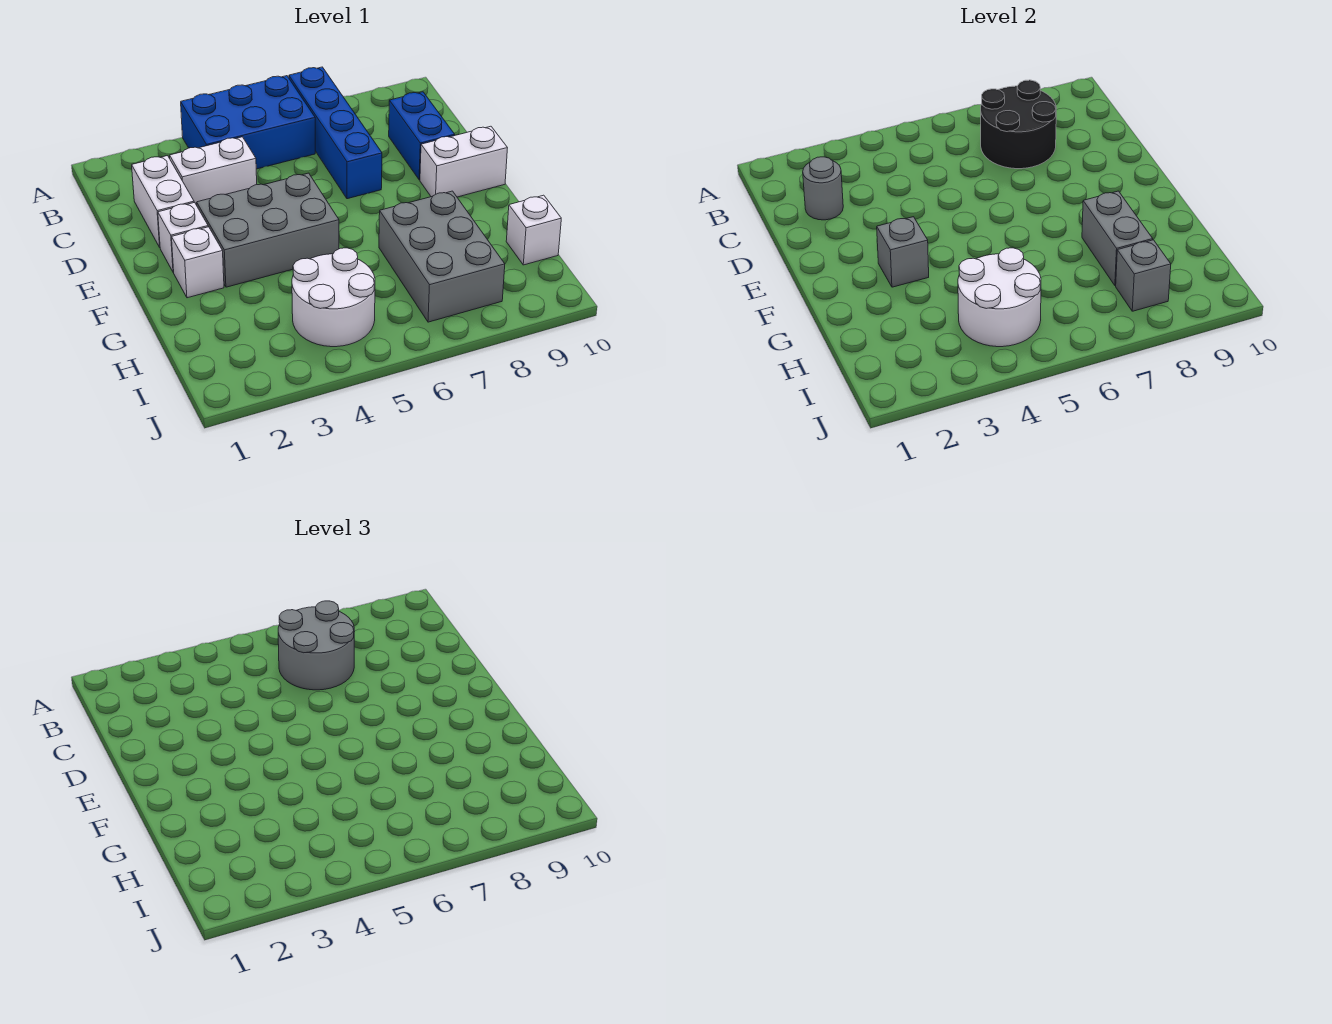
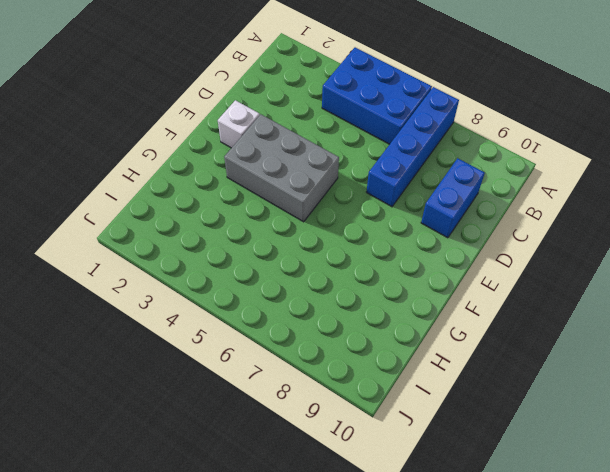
none -> white 1x2 brick [132,156,194,247]
none -> white 1x2 brick [170,137,257,205]
none -> white 1x2 brick [420,126,507,197]

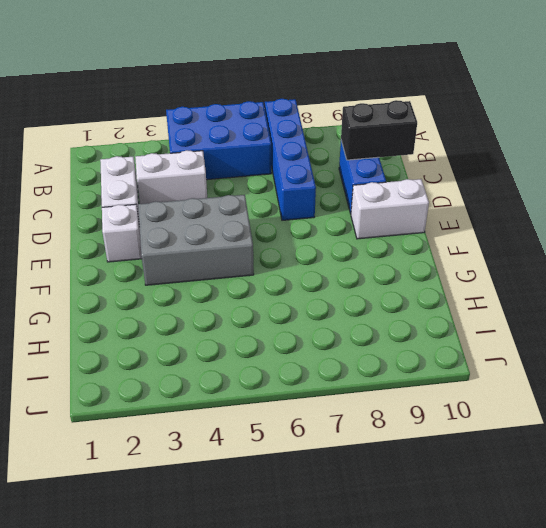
black 1x2 brick [341,100,417,160] -> none
none -> white 1x1 brick [172,227,224,298]
none -> grey 2x3 brick [379,191,505,322]
none -> white 2x2 round brick [292,248,375,347]

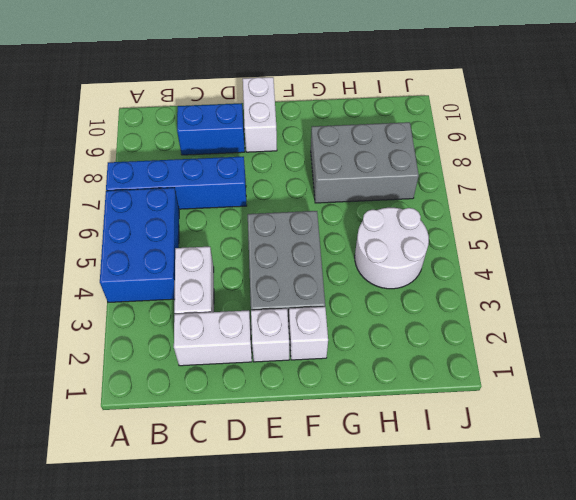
none -> white 1x1 brick [506,195,561,265]
none -> black 2x2 round brick [981,80,1056,169]
none -> grey 1x1 round brick [803,157,843,220]

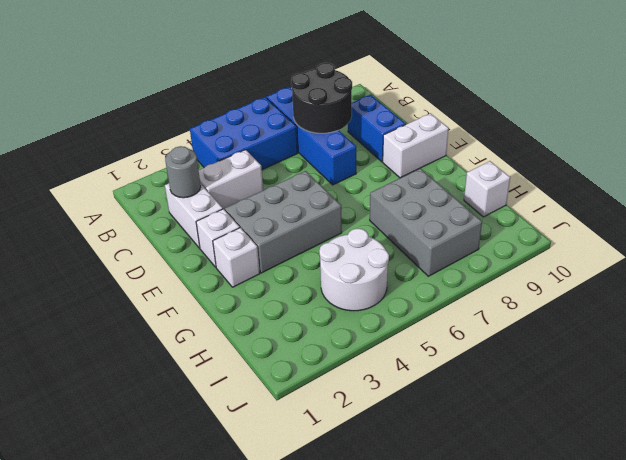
none -> grey 1x1 brick [877,217,929,287]
none -> grey 1x2 brick [1082,191,1153,286]
none -> white 2x2 round brick [958,248,1041,347]

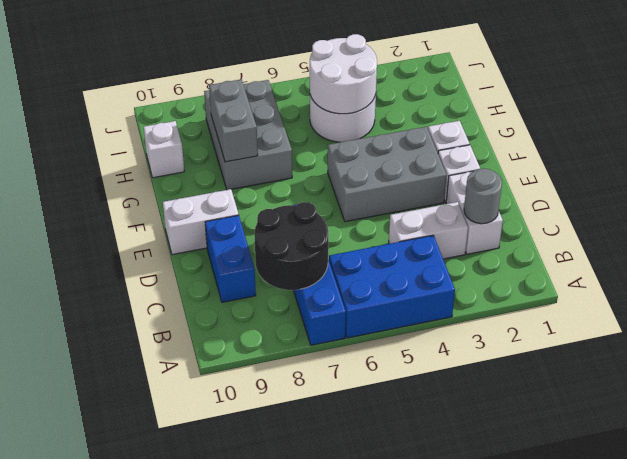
none -> grey 1x1 brick [877,217,929,287]
none -> grey 1x1 brick [1116,240,1171,311]
none -> grey 2x2 round brick [278,601,355,690]

